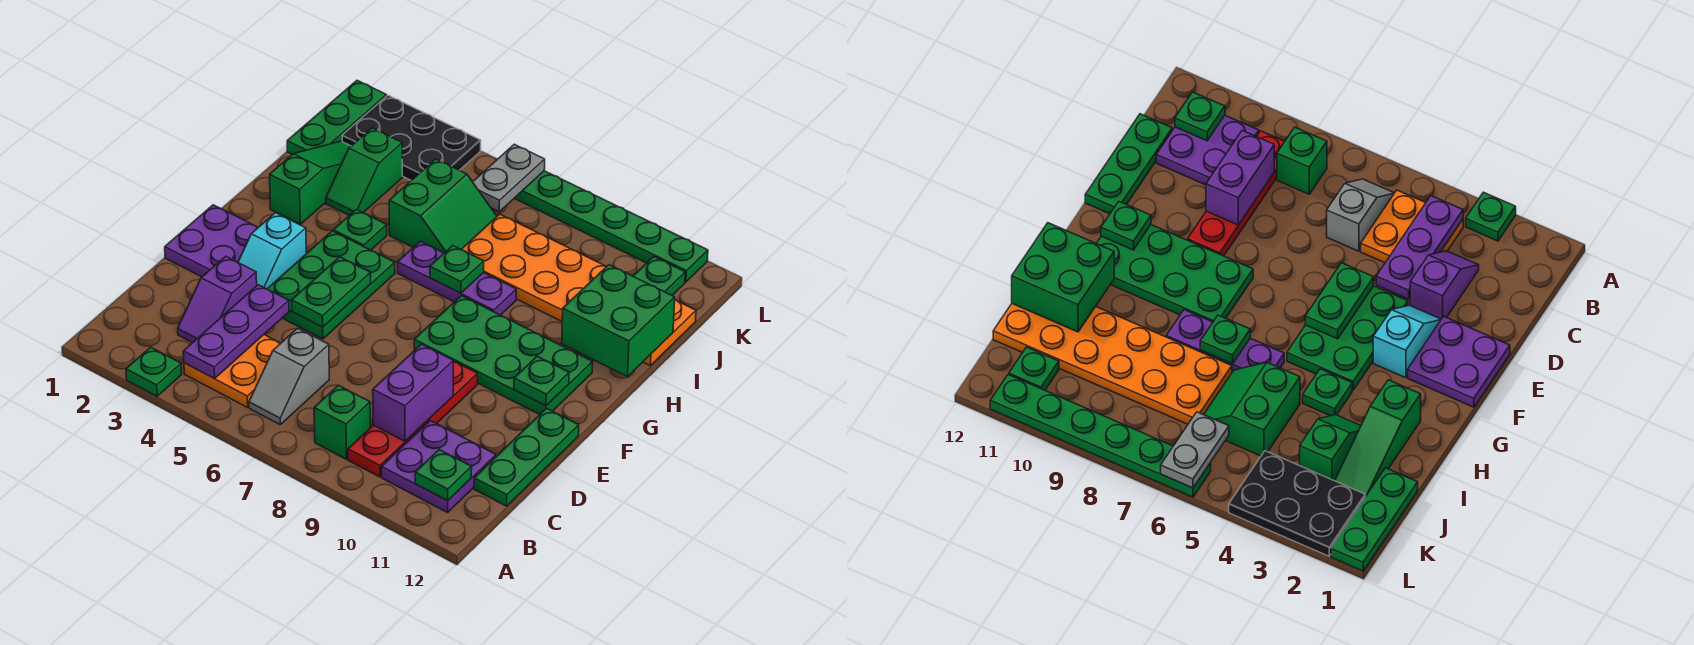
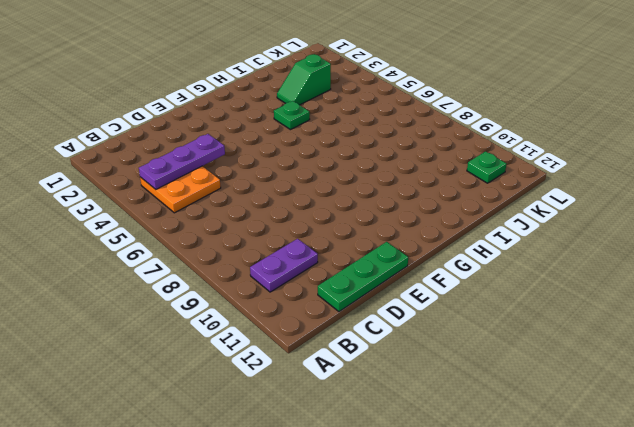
purple 1x2 plate [250,239,318,292] -> purple 2x2 plate [382,421,496,512]
none -> green 1x1 plate [126,347,182,396]
none -> grey 1x2 slope [249,328,329,424]
none -> green 1x1 brick [314,385,370,459]
none -> red 1x4 plate [348,361,478,477]

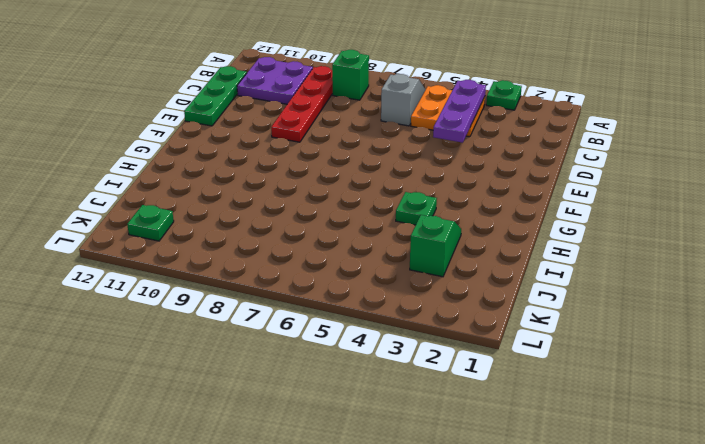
none -> purple 1x2 slope [178,256,257,343]
none -> purple 2x2 plate [165,205,258,277]
none -> cyan 1x2 slope [238,213,306,289]
none -> green 2x3 plate [267,231,395,339]

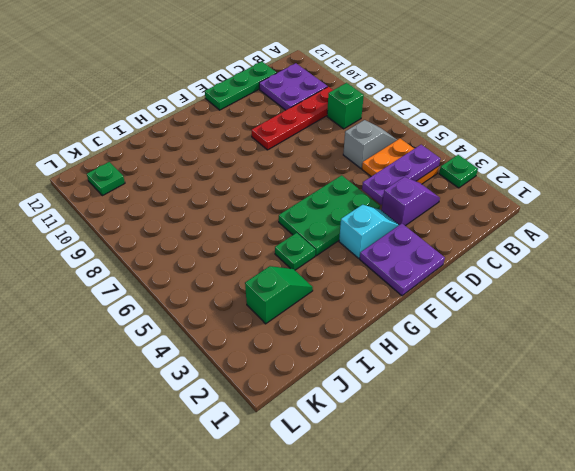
none -> green 2x4 plate [414,296,593,415]
none -> green 1x3 slope [270,141,351,224]
none -> purple 1x3 plate [397,241,516,315]
none -> green 2x2 slope [389,159,497,253]

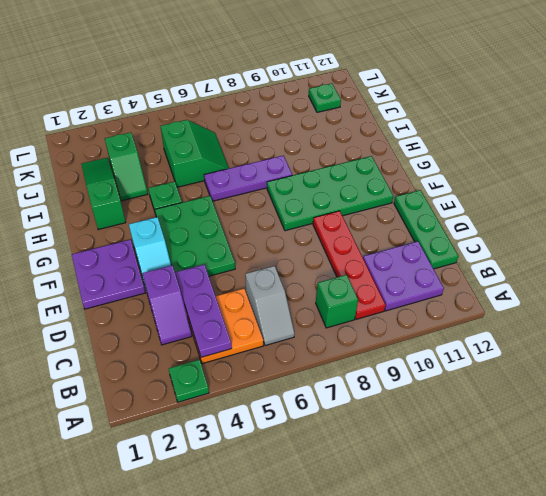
none -> orange 2x6 plate [461,214,696,365]
none -> green 1x3 plate [287,81,386,154]
none -> black 2x3 plate [342,95,481,180]
none -> green 1x6 plate [514,171,708,282]

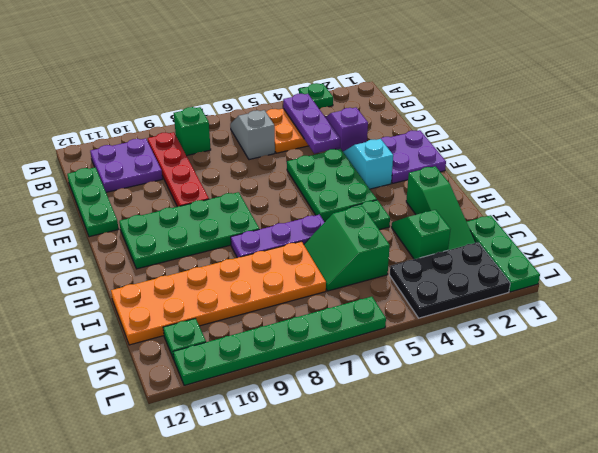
none -> green 1x1 plate [415,450,472,501]
none -> purple 1x2 brick [373,344,453,441]
none -> green 1x2 plate [292,257,371,327]
none -> green 1x1 plate [514,356,569,406]

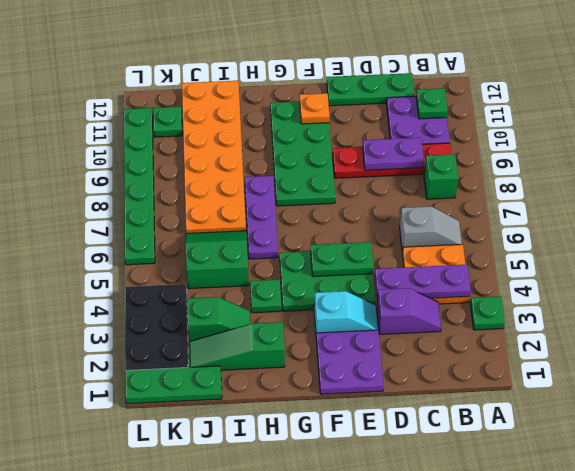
purple 1x2 plate [363,138,424,170] -> purple 1x2 brick [373,344,453,441]
orange 1x1 plate [300,93,330,124] -> green 1x1 plate [514,356,569,406]
none -> green 1x1 plate [430,246,484,293]
none -> green 2x2 brick [562,265,675,377]
none -> grey 1x2 plate [473,144,545,212]

